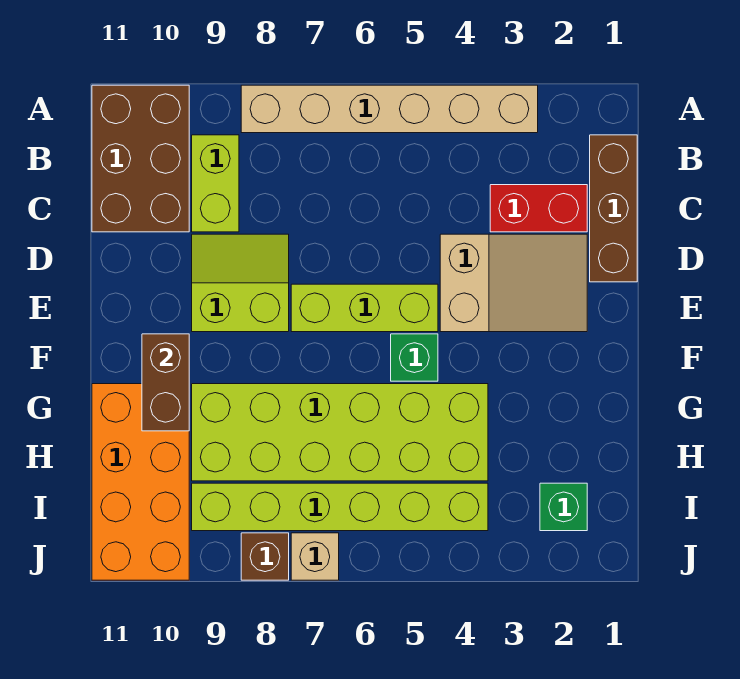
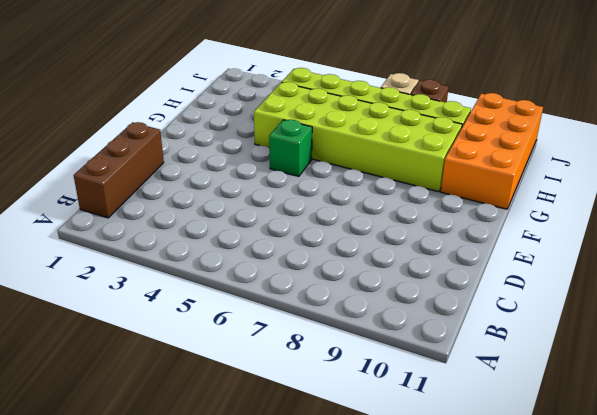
none -> tan 1x6 brick [241,85,538,133]
none -> brown 2x3 brick [92,85,189,232]
none -> lime 1x2 brick [192,135,239,232]

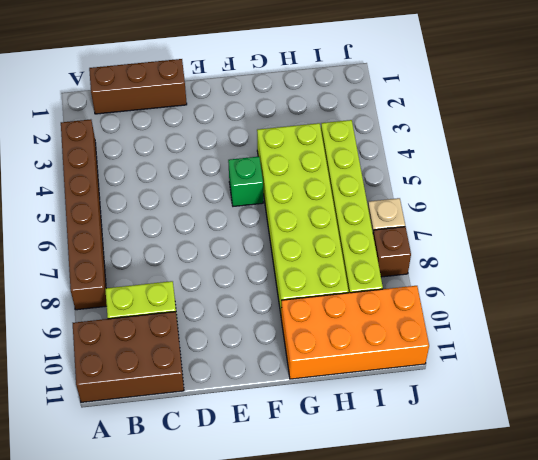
brown 1x6 brick [61,119,107,310] -> tan 1x6 brick [241,85,538,133]
none -> red 1x2 brick [490,185,587,232]
none -> tan 2x3 slope [440,234,587,332]
none -> lime 2x2 slope [192,234,289,332]

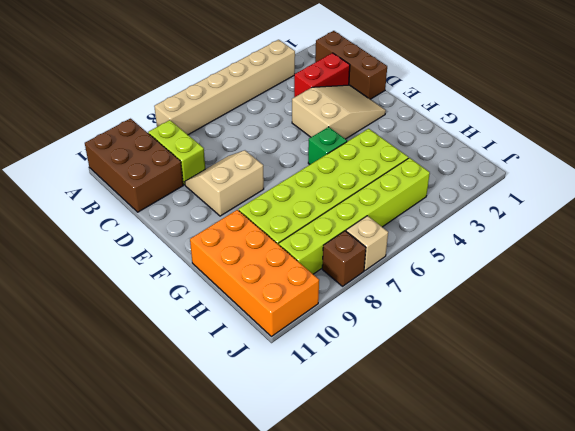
tan 2x2 slope [185,150,264,216] -> lime 2x2 slope [192,234,289,332]
none -> lime 1x3 brick [291,284,438,332]
none -> green 1x1 brick [540,483,587,531]
none -> brown 1x2 brick [142,334,189,431]

